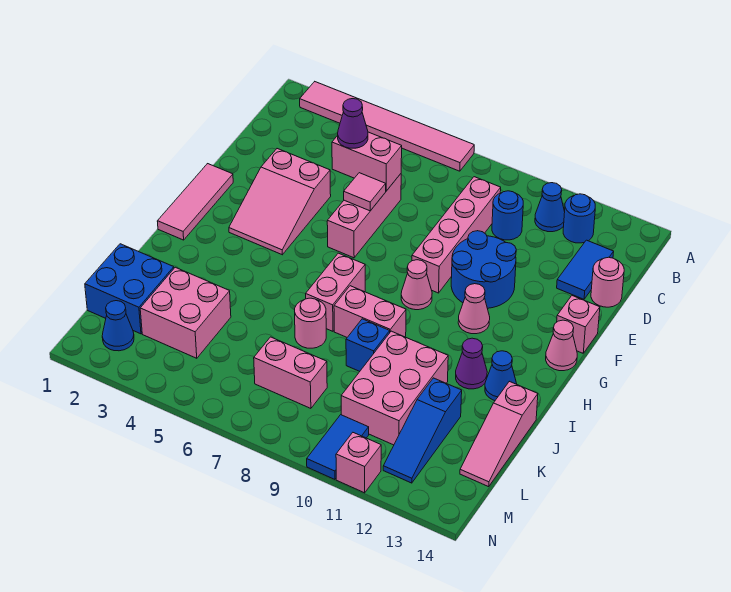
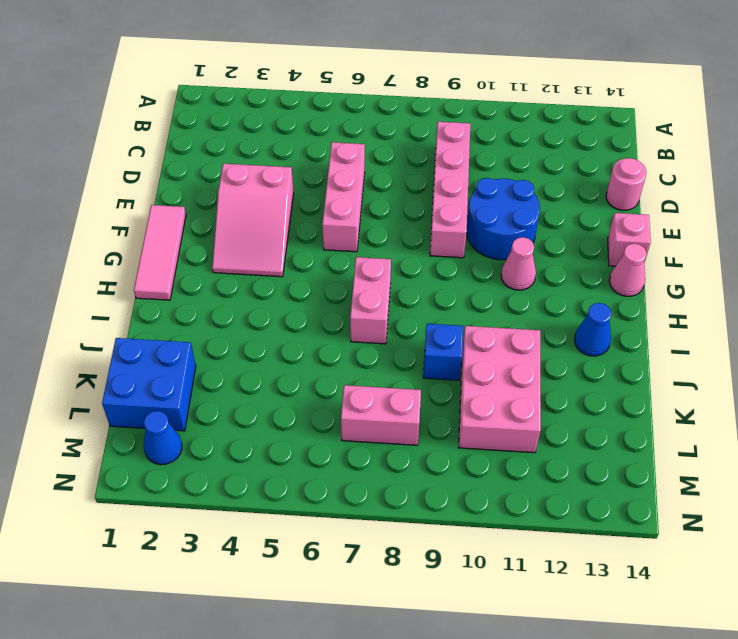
none -> pink 1x6 tile [300,82,474,171]
none -> blue 1x1 cone [535,183,565,232]
none -> blue 1x1 round brick [563,194,595,243]
none -> blue 1x1 round brick [492,191,523,240]

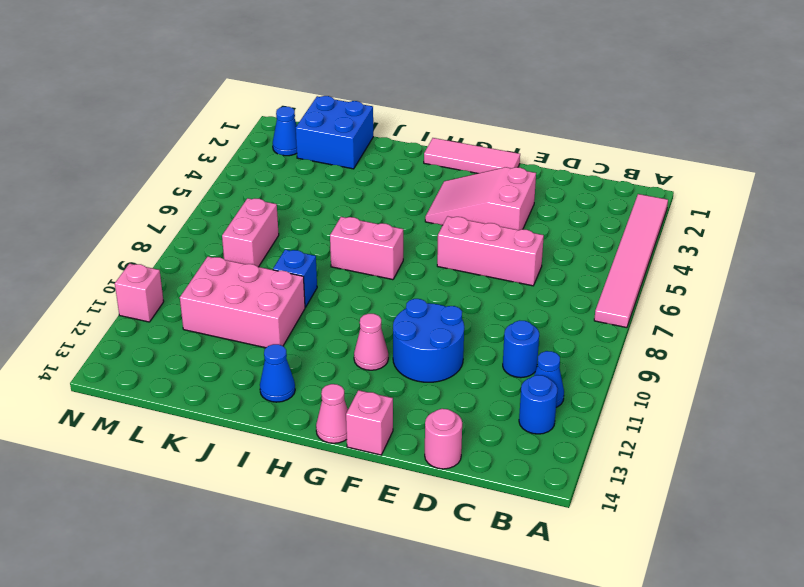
none -> pink 1x4 brick [412,177,501,293]
none -> blue 1x2 tile [557,240,614,299]
none -> pink 1x1 cone [401,260,432,310]
none -> pink 1x2 brick [334,286,406,337]

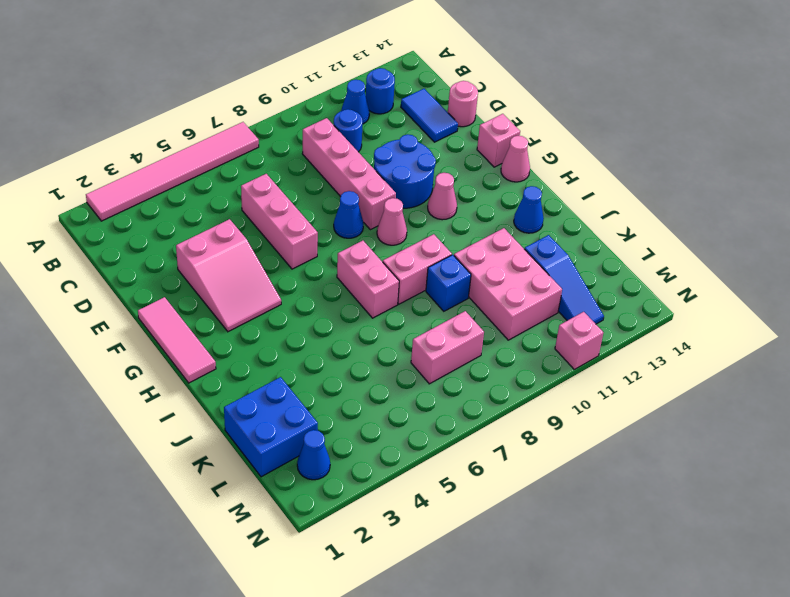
blue 1x1 cone [334,191,363,238] -> none
none -> purple 1x1 cone [456,338,487,389]
none -> pink 1x1 round brick [295,298,326,348]
none -> pink 1x3 slope [460,381,538,487]
none -> pink 2x2 brick [140,267,231,358]

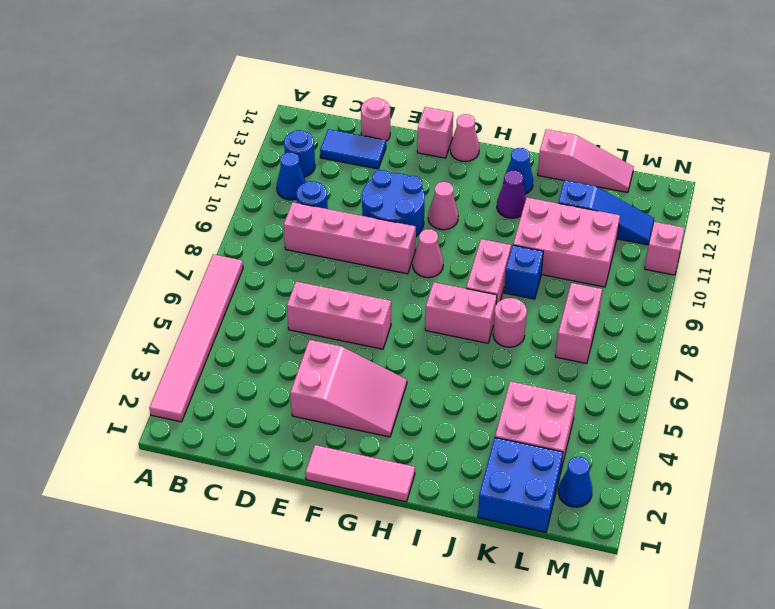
none -> blue 1x2 tile [307,415,369,479]
none -> pink 1x2 brick [332,132,402,191]
none -> pink 1x1 tile [344,173,386,211]
none -> purple 1x1 cone [338,99,368,148]

